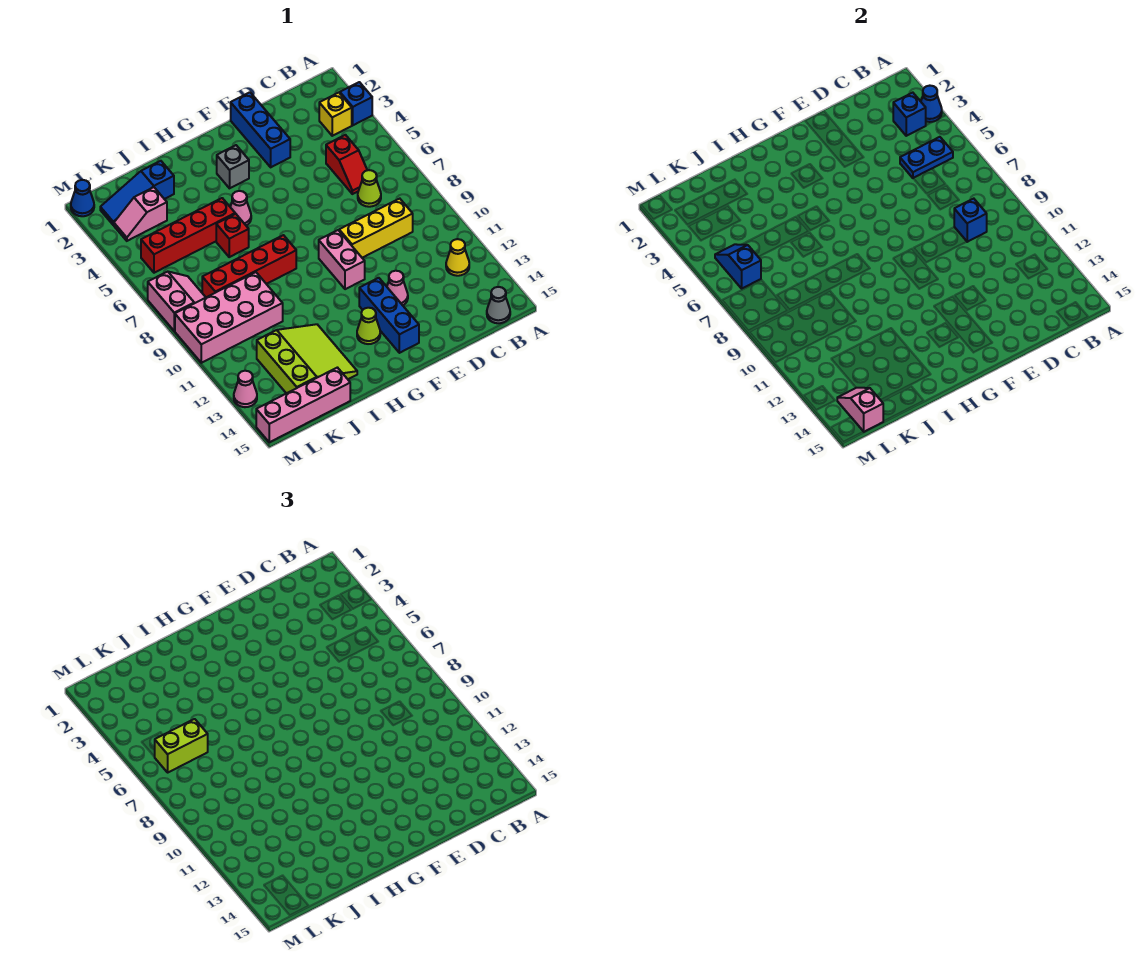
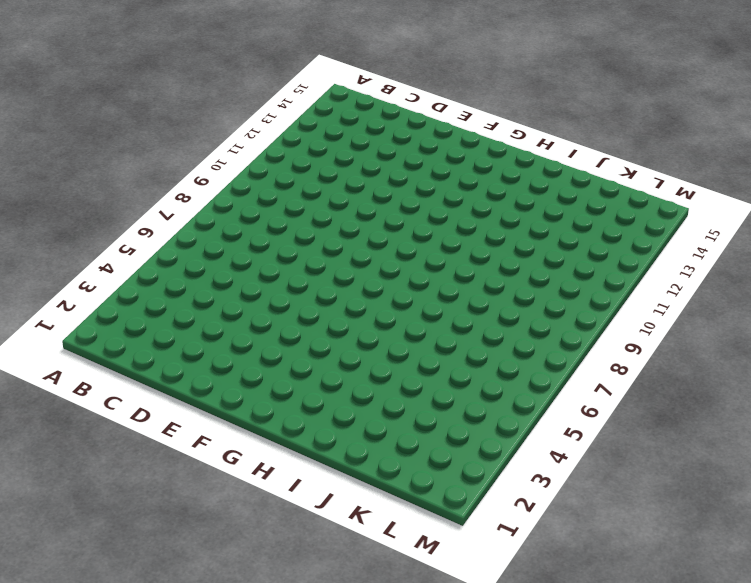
none -> blue 1x1 brick [340,82,372,125]
none -> yellow 1x1 brick [319,93,352,136]
none -> yellow 1x1 cone [446,239,469,276]
none -> grey 1x1 cone [487,287,510,323]

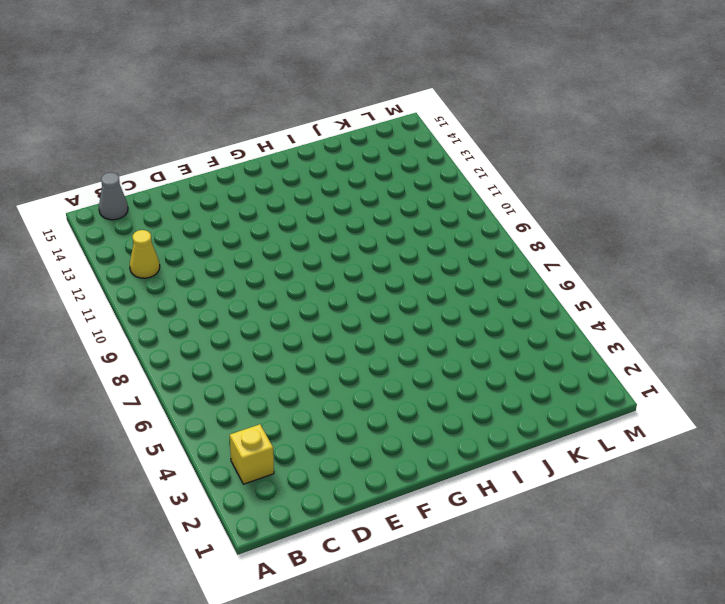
none -> blue 1x1 brick [340,82,372,125]
none -> red 1x2 slope [326,135,367,194]
none -> lime 1x1 cone [358,170,381,207]
none -> yellow 1x3 brick [339,199,413,258]

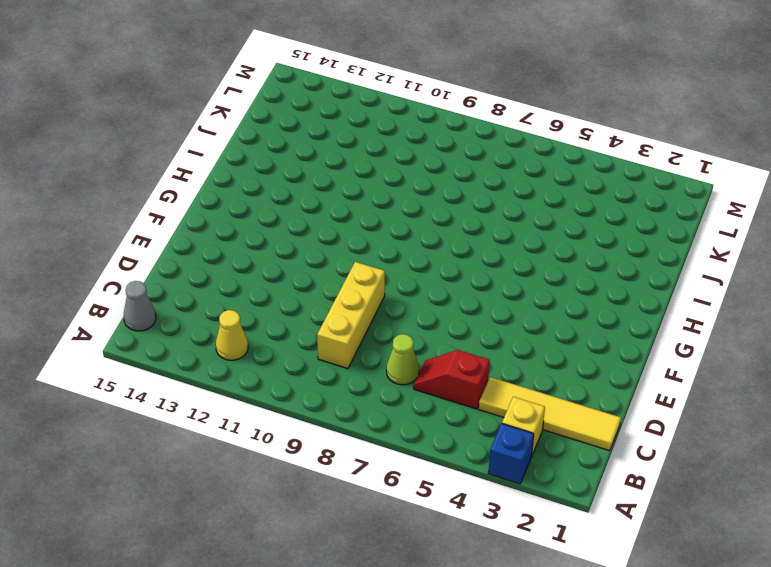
yellow 1x4 tile [479,377,621,451] -> none
none -> blue 1x3 brick [231,92,290,167]
none -> pink 1x1 cone [387,271,408,305]
none -> pink 1x2 brick [319,230,365,289]
none -> blue 1x3 brick [359,278,419,353]

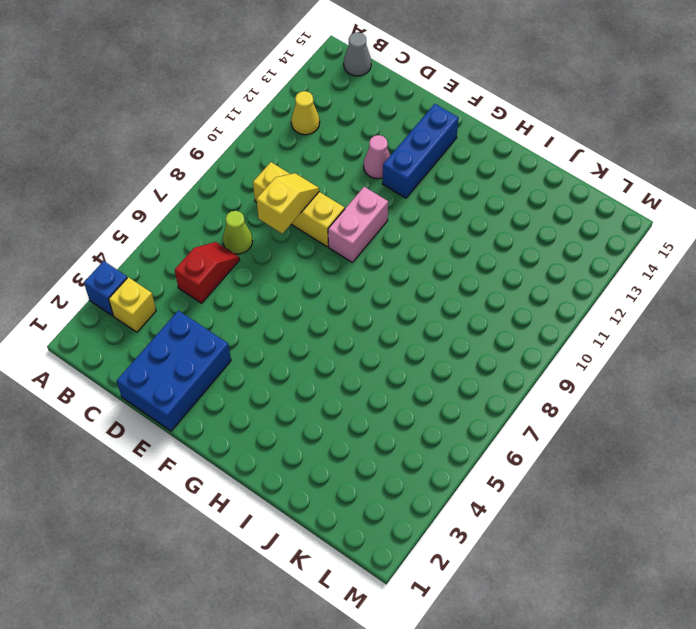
blue 2x3 brick [117,310,231,431] -> blue 1x3 brick [231,92,290,167]
yellow 1x2 slope [256,173,319,234] -> none
none -> grey 1x1 brick [217,145,249,188]
none -> lime 1x1 cone [357,308,380,344]
none -> pink 1x1 cone [230,191,251,226]
none -> red 1x4 brick [202,235,296,297]

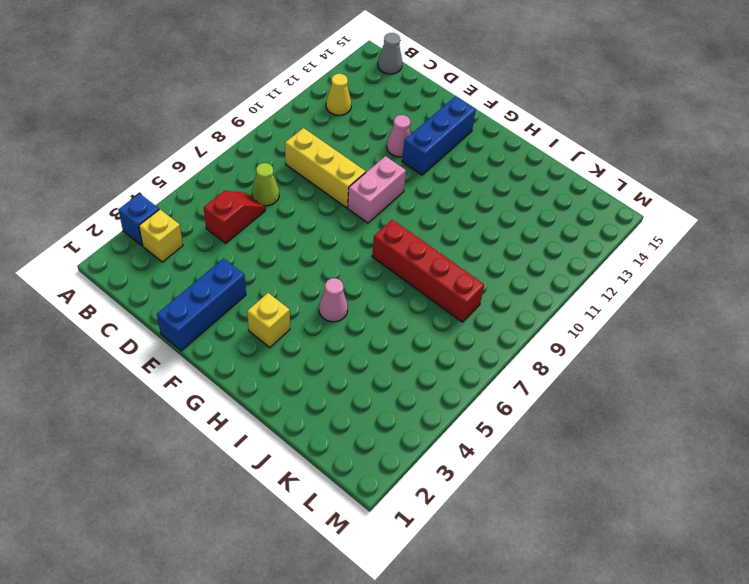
yellow 1x1 brick [247,293,290,347] -> grey 1x1 brick [217,145,249,188]
none -> lime 1x1 cone [357,308,380,344]
none -> red 1x4 brick [141,198,235,273]
none -> red 1x1 brick [216,214,249,257]
none -> lime 3x3 slope [257,324,357,393]

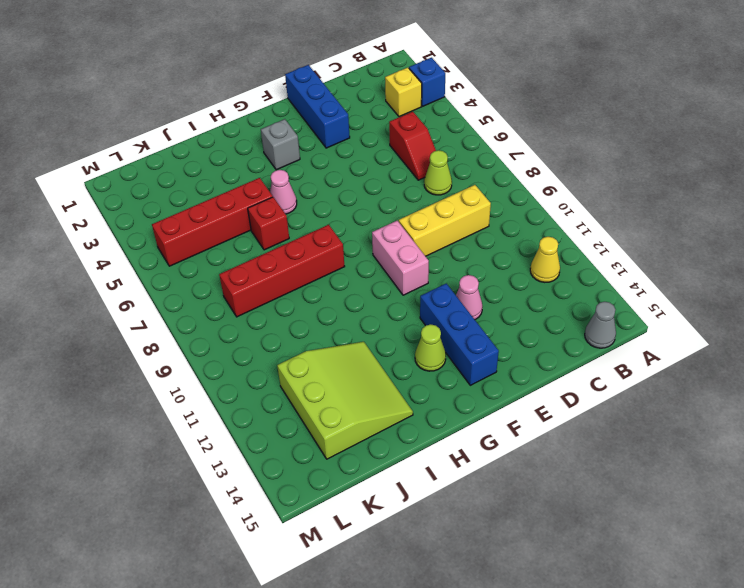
none -> blue 1x3 slope [100,161,174,225]
none -> pink 2x4 brick [175,272,283,363]
none -> pink 1x4 brick [256,368,350,442]
none -> pink 1x2 slope [114,187,167,241]

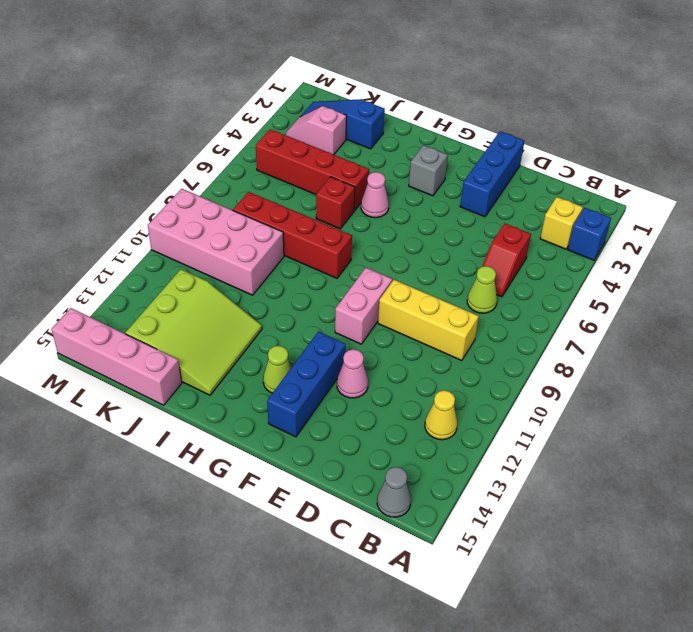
none -> pink 2x2 slope [148,272,206,331]
none -> blue 1x1 cone [71,180,94,216]
none -> pink 1x1 cone [234,371,257,407]
none -> blue 1x1 cone [921,86,942,122]

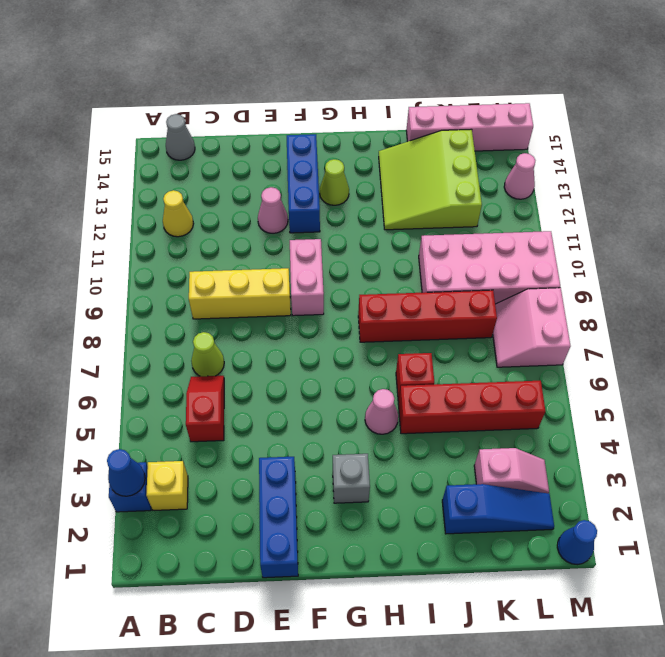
none -> blue 1x1 brick [893,93,926,136]
none -> blue 1x2 plate [900,137,953,178]
none -> blue 1x1 brick [954,199,987,242]
none -> blue 1x2 slope [715,244,761,288]

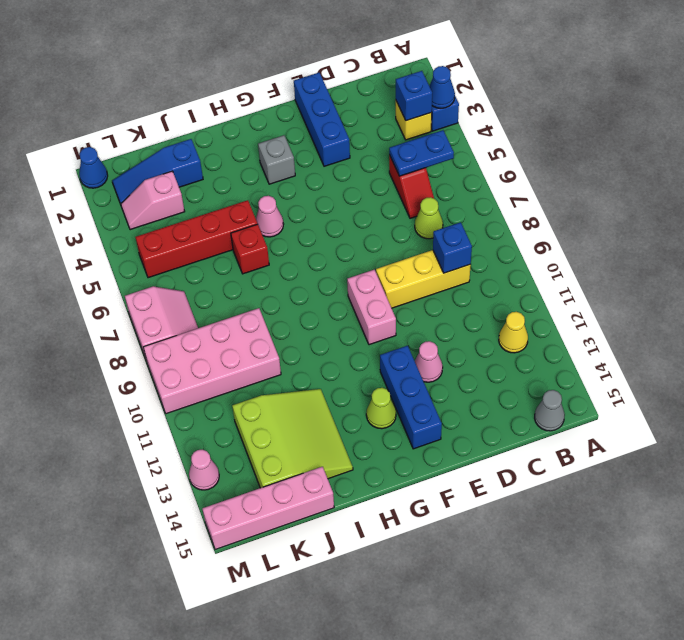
none -> red 1x4 brick [202,235,296,297]
none -> blue 1x2 slope [715,244,761,288]
none -> pink 1x2 slope [837,388,883,432]
none -> lime 1x2 brick [155,719,208,772]

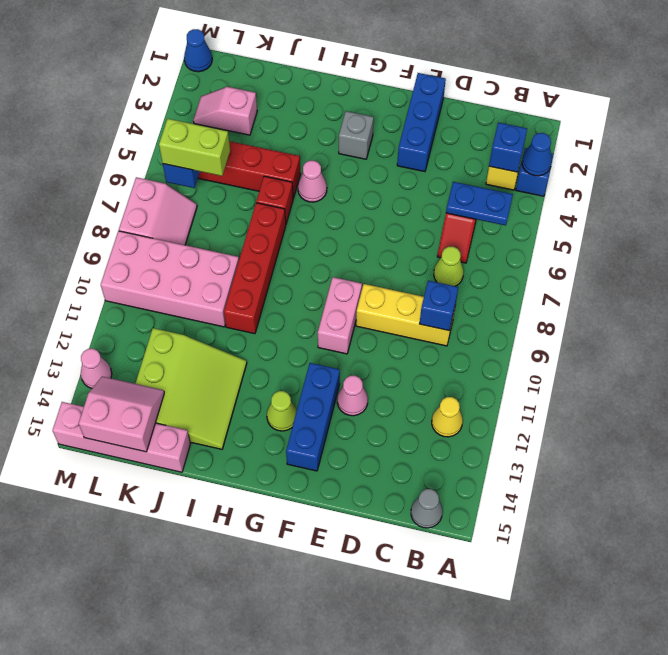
red 1x4 brick [224,203,286,334] -> red 1x4 brick turned to [202,235,296,297]
pink 2x2 slope [79,376,164,452] -> pink 1x2 slope [837,388,883,432]
none -> blue 1x3 slope [100,161,174,225]

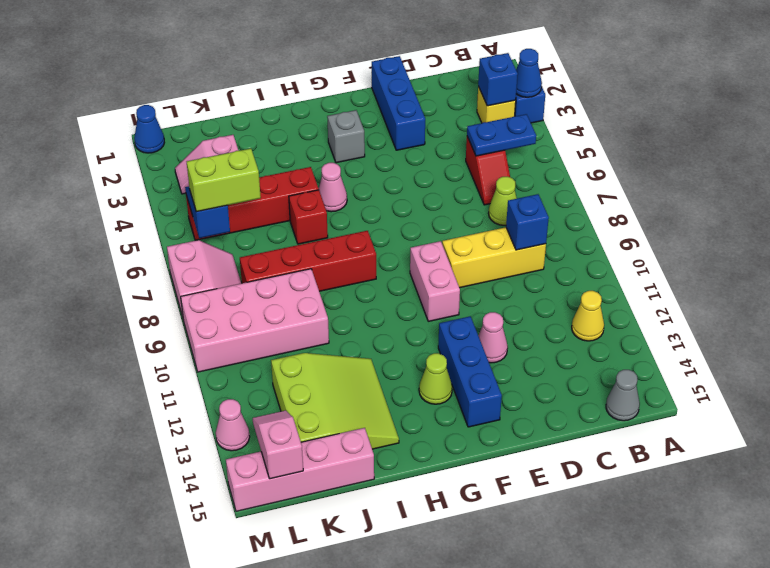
none -> blue 1x3 slope [100,161,174,225]

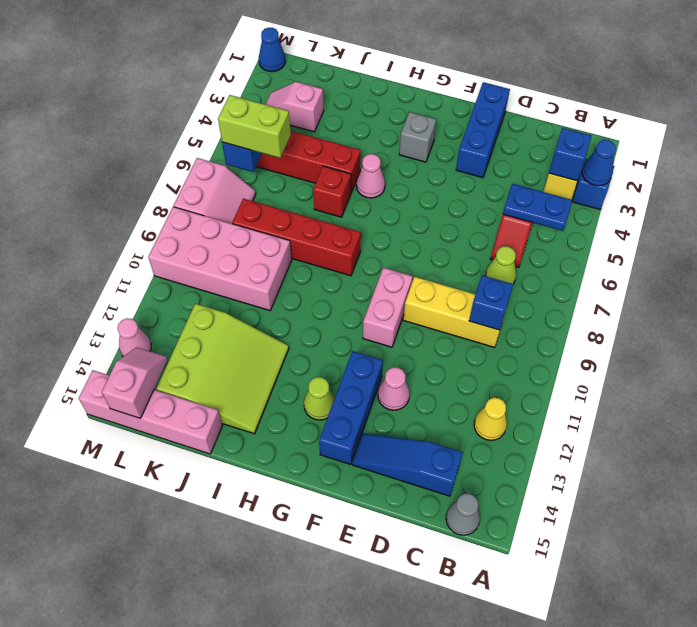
blue 1x3 slope [353,433,463,496] -> blue 1x3 slope moved to [100,161,174,225]

